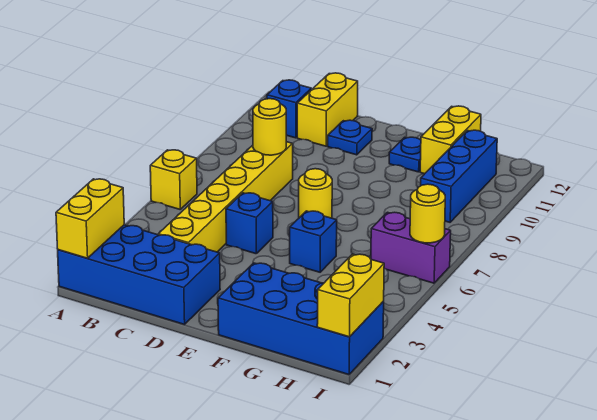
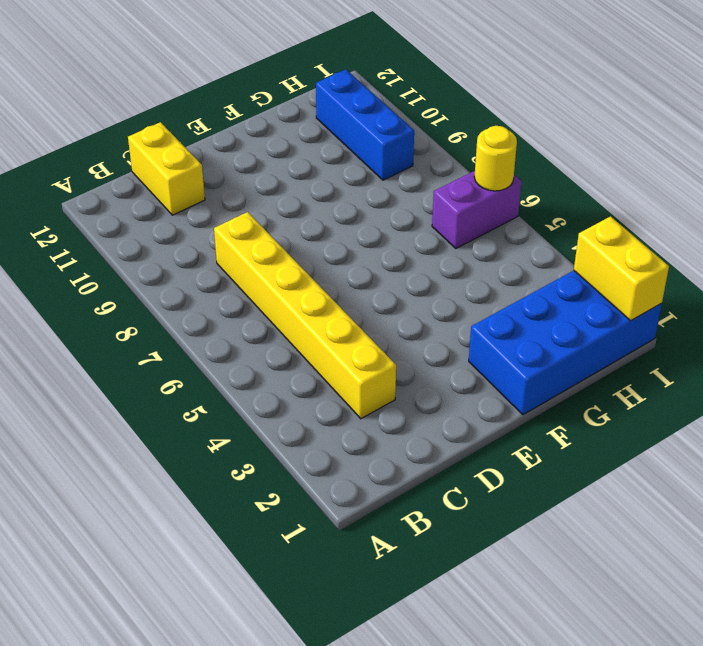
none -> blue 2x4 brick [58,225,220,325]
none -> yellow 1x1 brick [150,150,197,209]
none -> blue 1x1 brick [267,80,311,138]

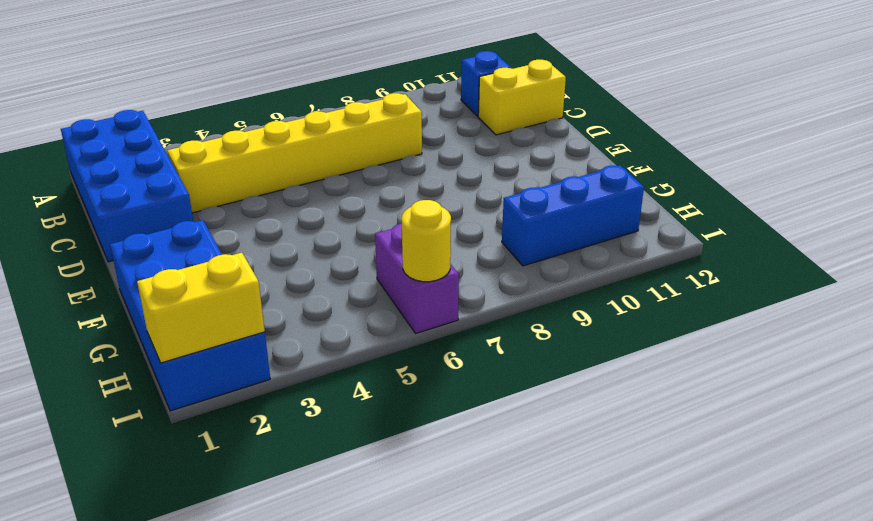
none -> yellow 1x1 brick [150,150,197,209]
none -> blue 1x1 brick [226,193,273,254]
none -> blue 1x1 plate [328,120,372,155]

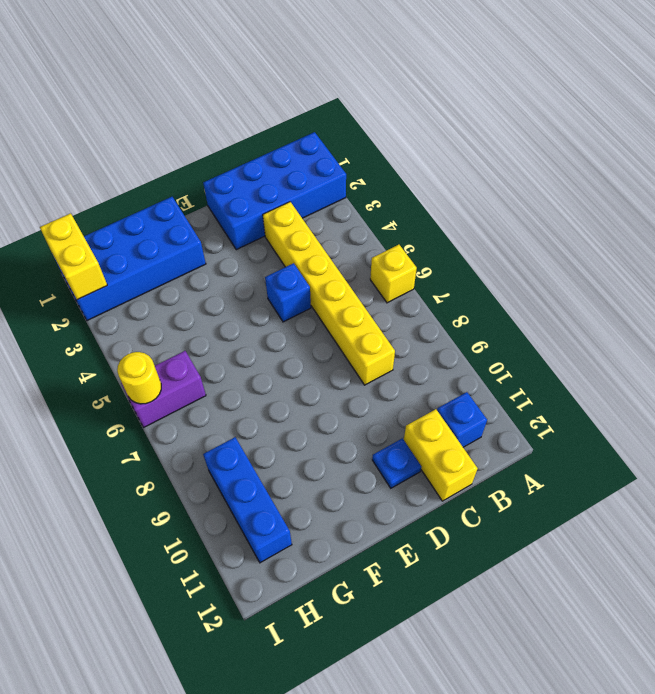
none -> yellow 1x1 round brick [299,169,332,218]
none -> blue 1x1 brick [290,211,337,272]
none -> blue 1x1 plate [389,137,421,172]

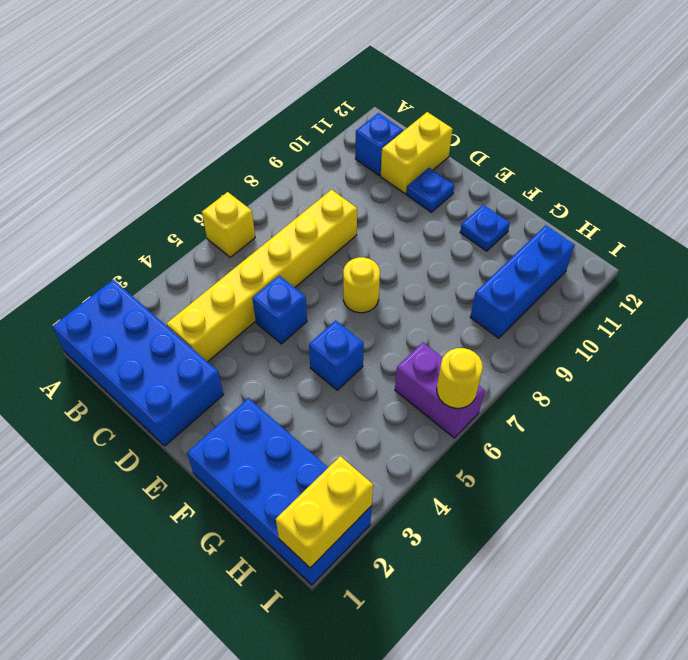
none -> yellow 1x2 brick [420,106,481,174]
none -> yellow 1x2 brick [56,179,124,258]
none -> yellow 1x1 round brick [253,99,286,155]

